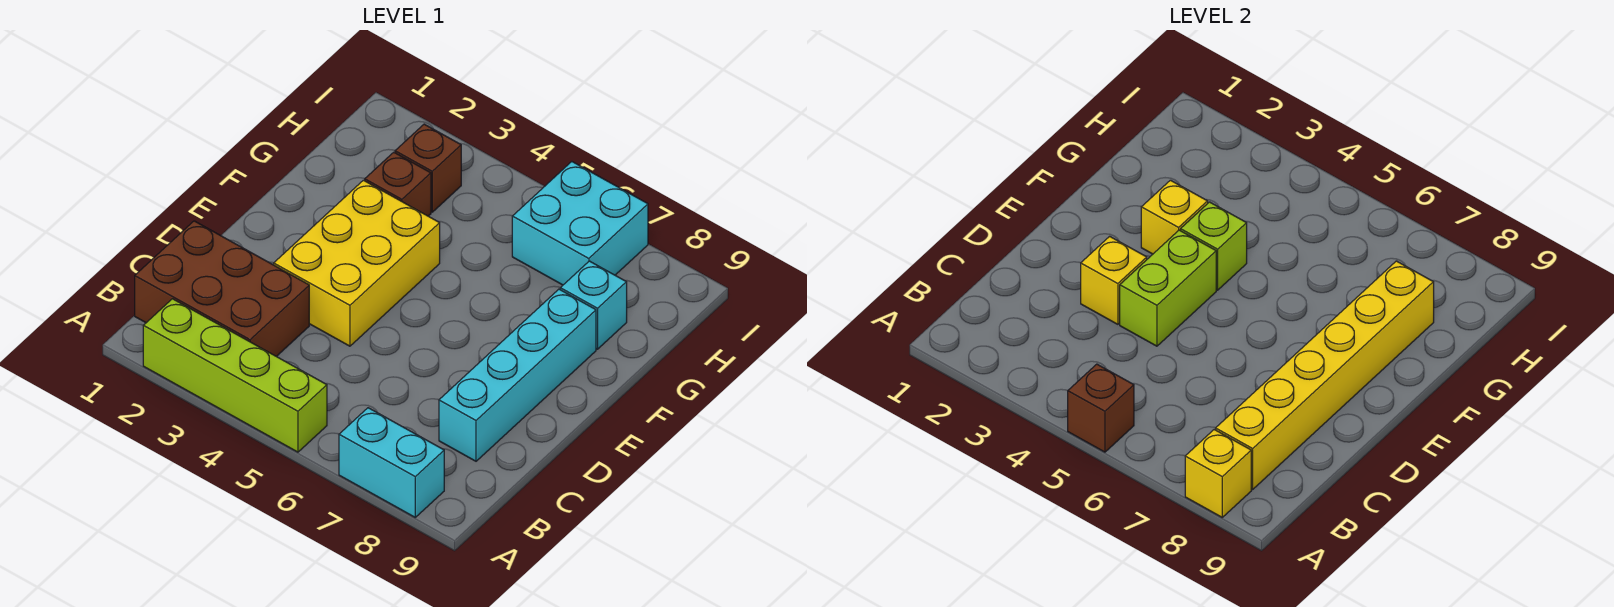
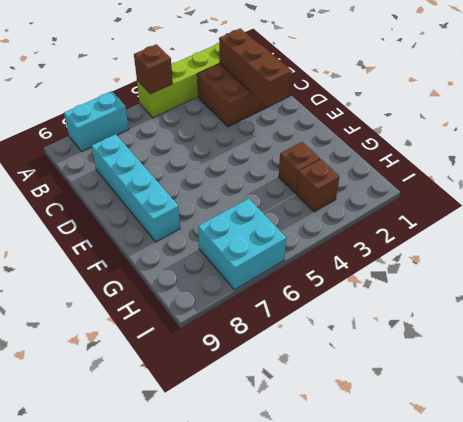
brown 1x3 brick [219,28,290,107] -> none
none -> yellow 2x3 brick [274,180,440,346]
none -> cyan 1x1 brick [560,261,627,349]
none -> yellow 1x1 brick [1185,430,1251,517]

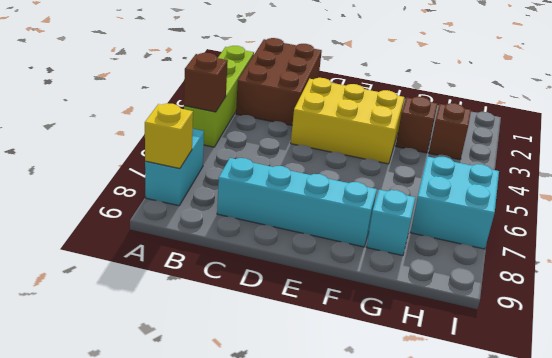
none -> yellow 1x6 brick [1216,261,1434,489]
none -> yellow 1x1 brick [1081,236,1147,324]
none -> lime 1x2 brick [1120,230,1216,346]

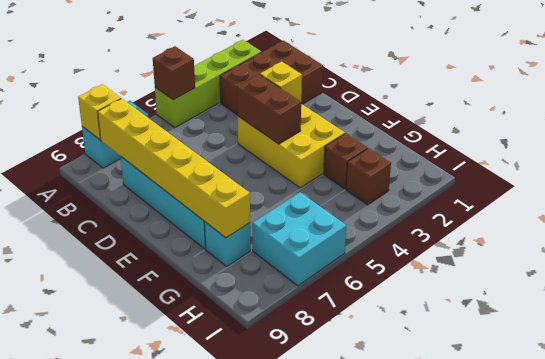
brown 1x2 brick [237,74,301,144] -> lime 1x2 brick [1120,230,1216,346]
none -> yellow 1x1 brick [1141,180,1208,254]
none -> lime 1x1 brick [1181,202,1247,290]

